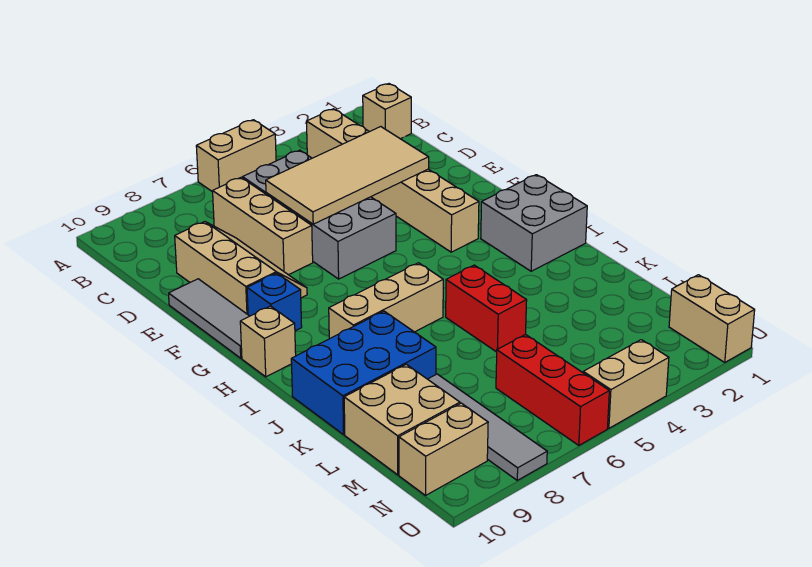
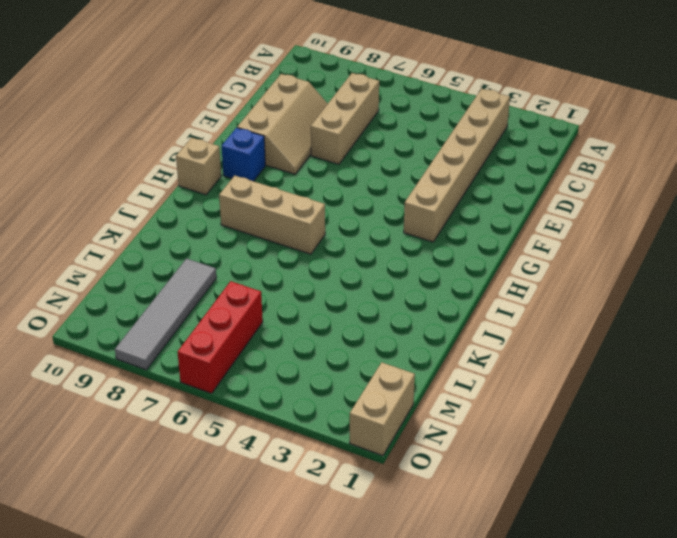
none -> tan 1x2 brick [196,120,276,192]
none -> tan 1x1 brick [363,84,411,139]
none -> grey 2x4 brick [243,150,396,279]

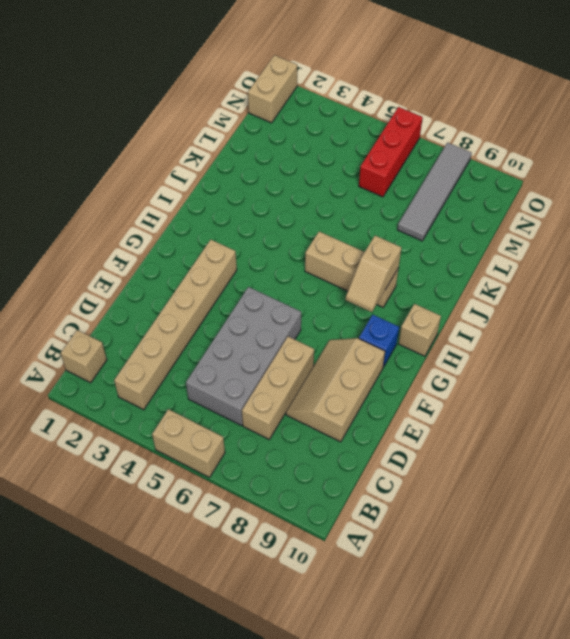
tan 1x2 slope [346,236,401,312] -> none
none -> grey 1x3 tile [169,279,249,358]
none -> grey 2x2 brick [481,175,587,271]
none -> red 1x2 brick [446,265,527,352]

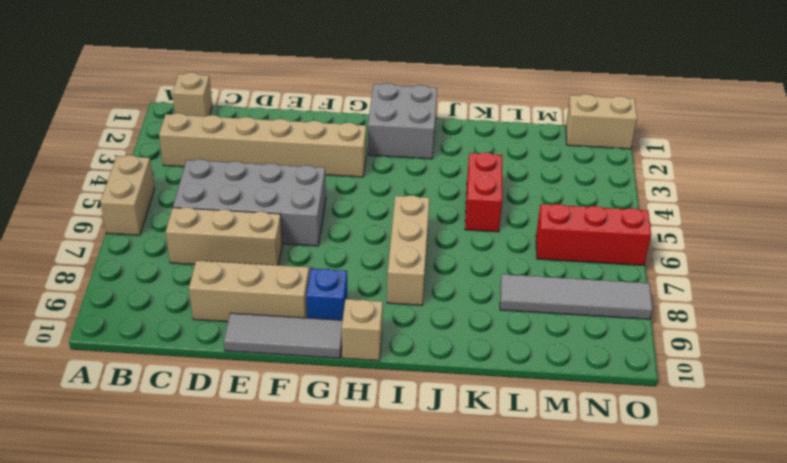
red 1x2 brick [465,152,502,232] -> red 1x2 brick turned to [446,265,527,352]
none -> blue 2x3 brick [291,311,436,435]
none -> tan 2x2 brick [344,364,460,475]
none -> tan 1x2 brick [399,403,488,495]

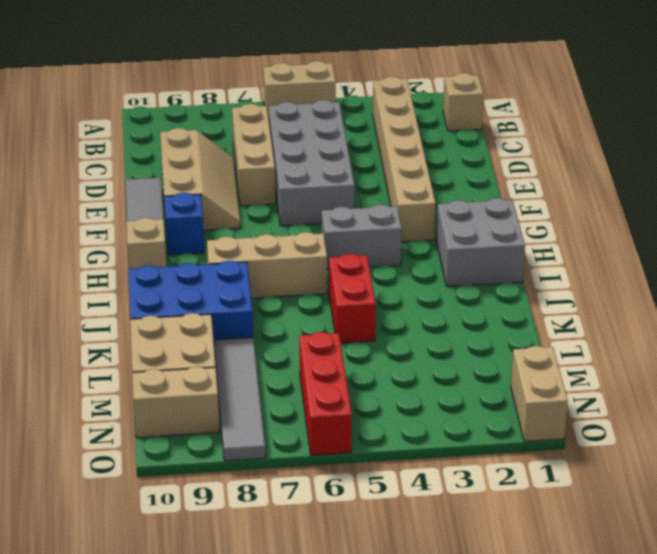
grey 1x2 brick [322,205,402,270] -> none
none -> tan 1x2 brick [583,340,669,428]
none -> tan 2x4 tile [266,127,429,224]

